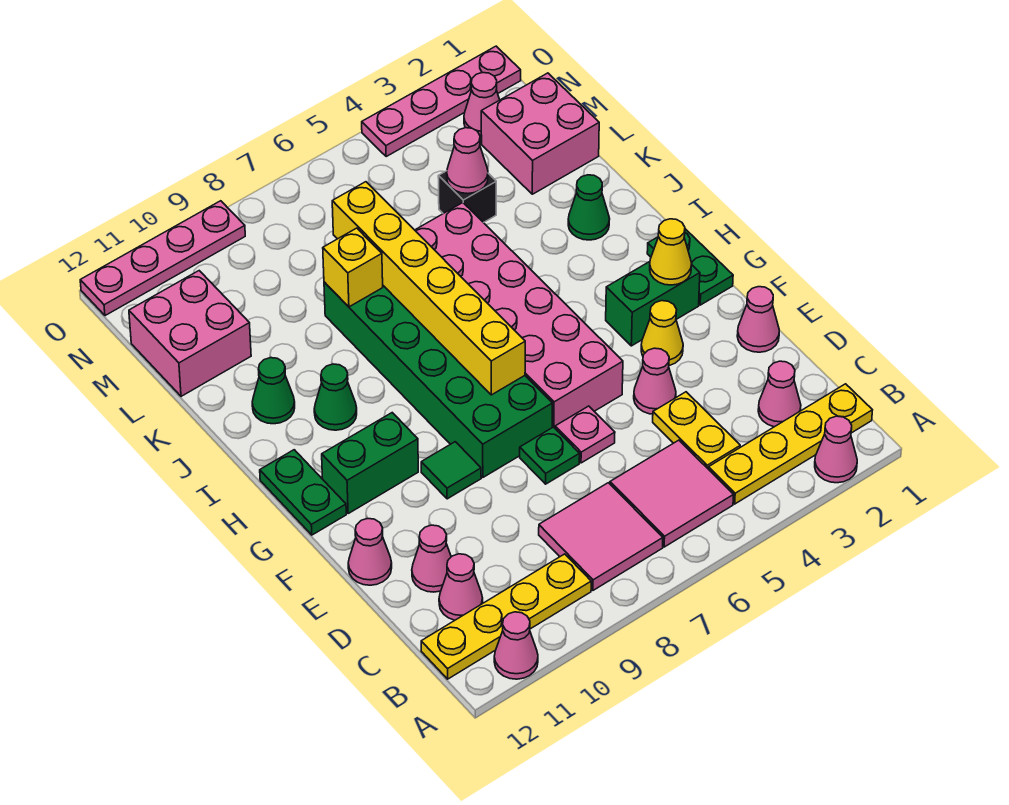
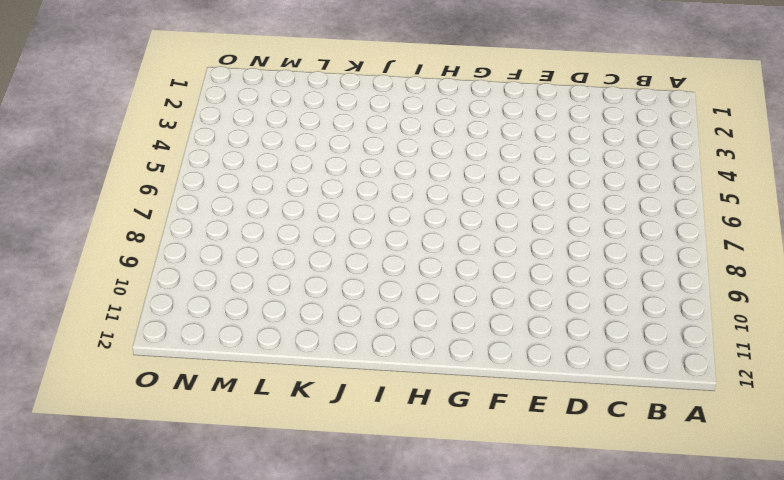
none -> pink 1x1 cone [815,416,857,483]
none -> pink 1x1 cone [494,612,538,679]
none -> yellow 1x4 plate [708,384,872,504]
none -> pink 2x2 tile [610,440,734,547]

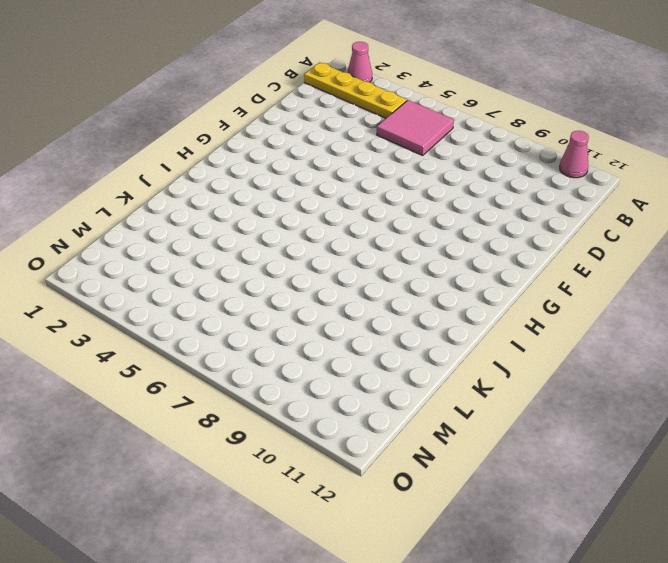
none -> pink 2x2 tile [539,483,663,590]
none -> yellow 1x4 plate [421,554,591,679]
none -> pink 1x1 cone [758,361,801,427]
none -> yellow 1x2 plate [653,392,740,468]

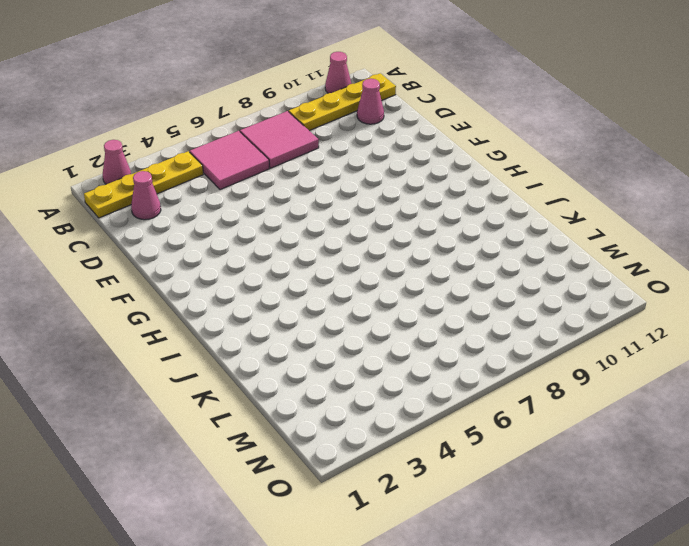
none -> yellow 1x2 plate [653,392,740,468]
none -> pink 1x1 cone [412,525,451,592]
none -> pink 1x1 cone [737,287,779,352]
none -> pink 1x1 cone [634,348,676,414]

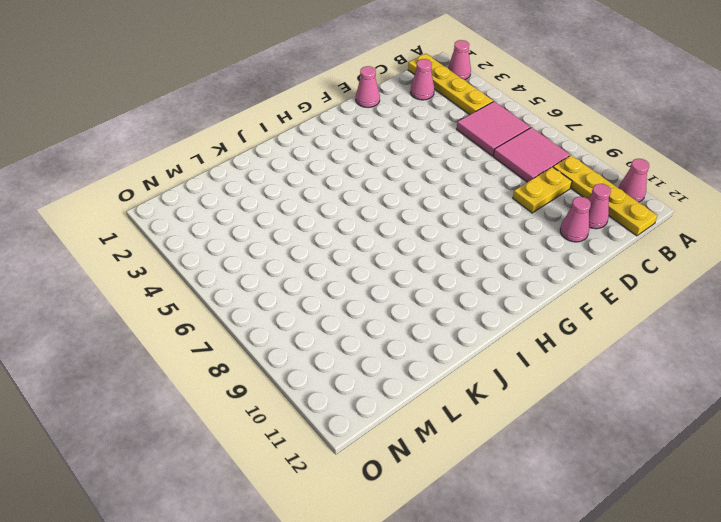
yellow 1x2 plate [513,167,572,213] -> yellow 1x2 plate moved to [653,392,740,468]
none -> pink 1x1 cone [634,348,676,414]
none -> pink 1x1 plate [555,406,615,463]
none -> green 1x1 plate [520,427,580,484]
none -> pink 1x1 cone [348,519,392,585]

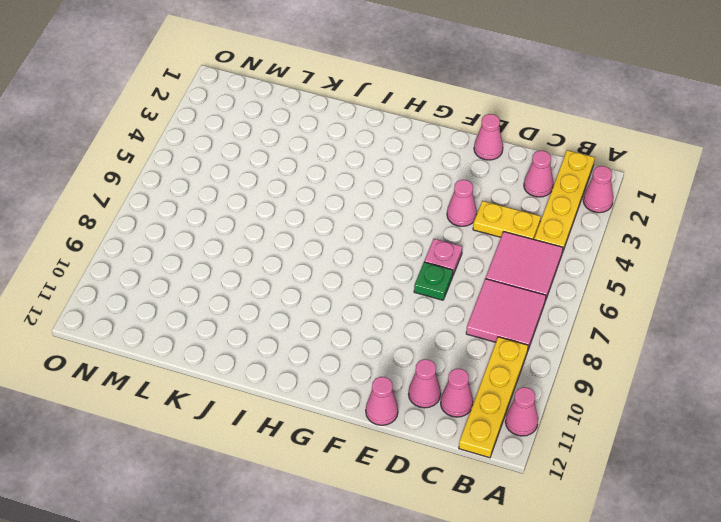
none -> yellow 1x1 cone [641,301,683,366]
none -> pink 2x6 brick [415,203,623,428]
none -> green 2x6 brick [324,282,552,477]
none -> green 1x1 tile [421,442,481,499]

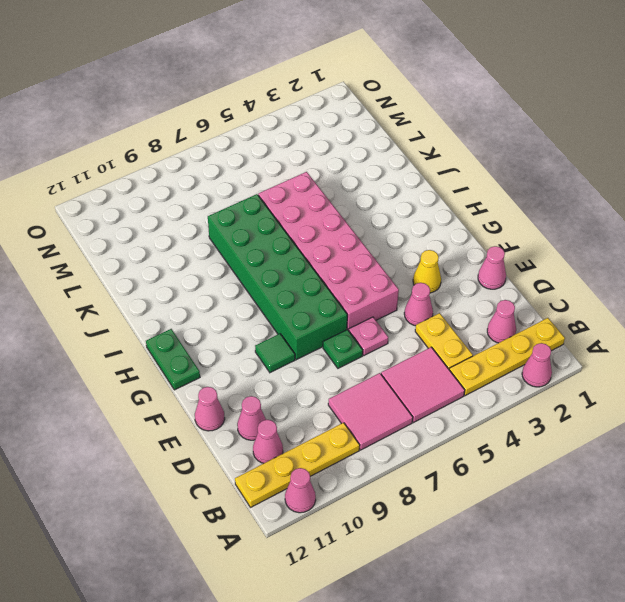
none -> green 1x2 plate [647,229,733,305]
none -> green 1x2 brick [606,262,700,346]
none -> green 1x2 brick [322,413,418,514]
none -> green 1x1 cone [314,364,357,430]

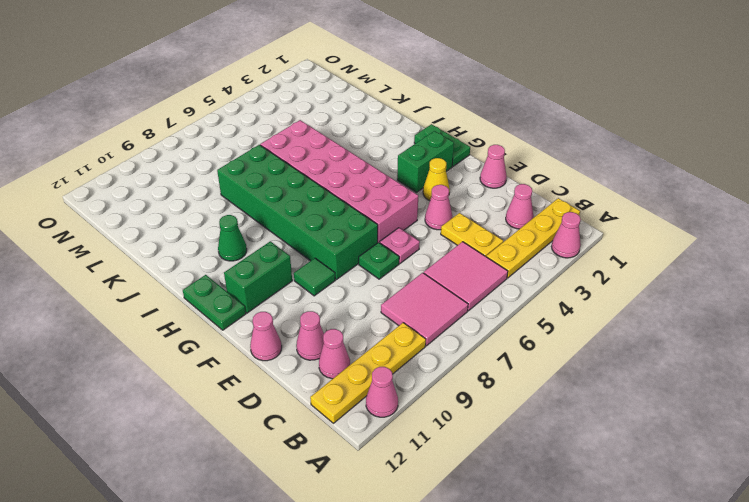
none -> green 1x1 cone [568,175,610,240]
none -> green 1x1 cone [252,358,295,424]
none -> pink 2x2 brick [481,73,599,194]
none -> black 1x1 brick [438,171,496,223]

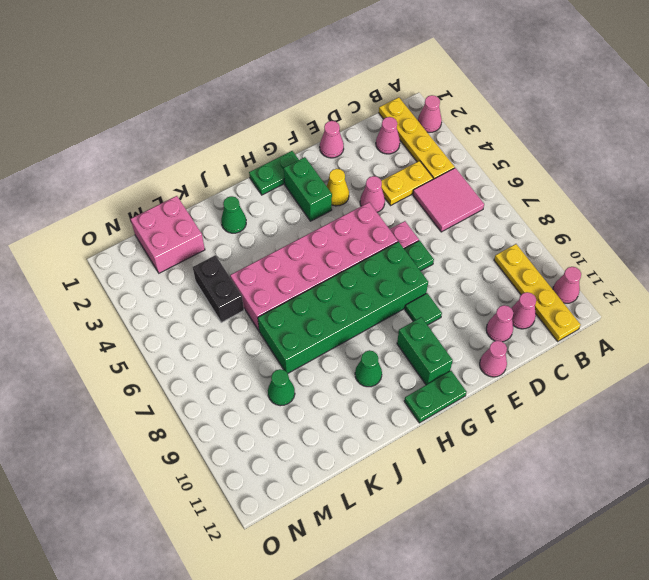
black 1x2 brick [193,255,244,322] -> black 1x1 brick [438,171,496,223]
green 1x1 cone [268,369,295,406] -> green 1x1 cone moved to [252,358,295,424]
none -> pink 2x2 tile [539,483,663,590]
none -> pink 2x2 brick [129,271,251,396]
none -> pink 1x1 cone [464,73,500,137]
none -> pink 1x4 plate [362,46,521,157]

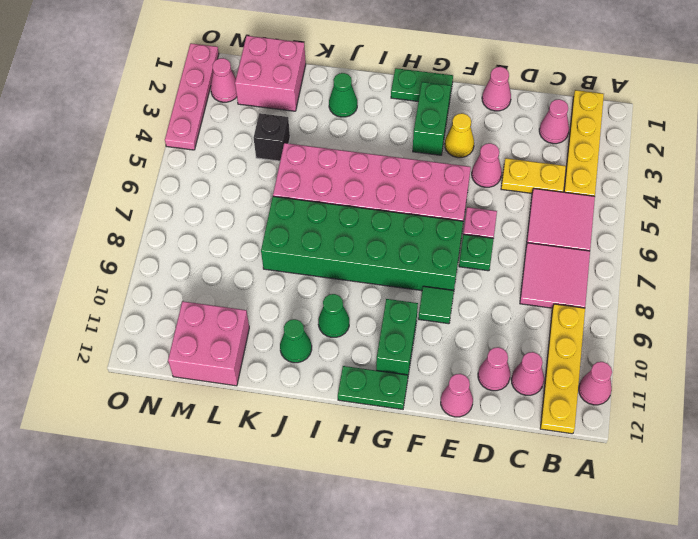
none -> pink 1x1 cone [815,416,857,483]
none -> pink 1x4 plate [80,201,245,316]
none -> yellow 1x1 cone [650,219,692,285]
none -> yellow 1x6 brick [332,182,525,395]

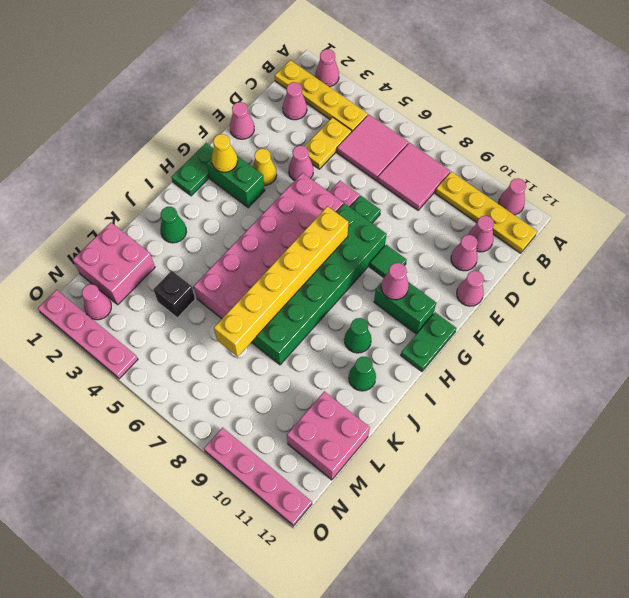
pink 1x1 cone [381,263,409,300] -> pink 1x1 cone moved to [447,128,488,194]
none -> yellow 1x1 brick [323,228,383,307]

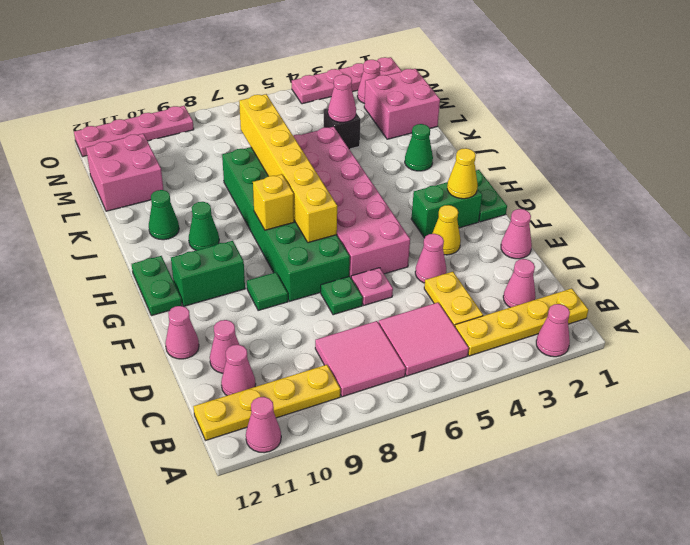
yellow 1x1 brick [253,174,294,230] -> yellow 1x1 brick moved to [323,228,383,307]

